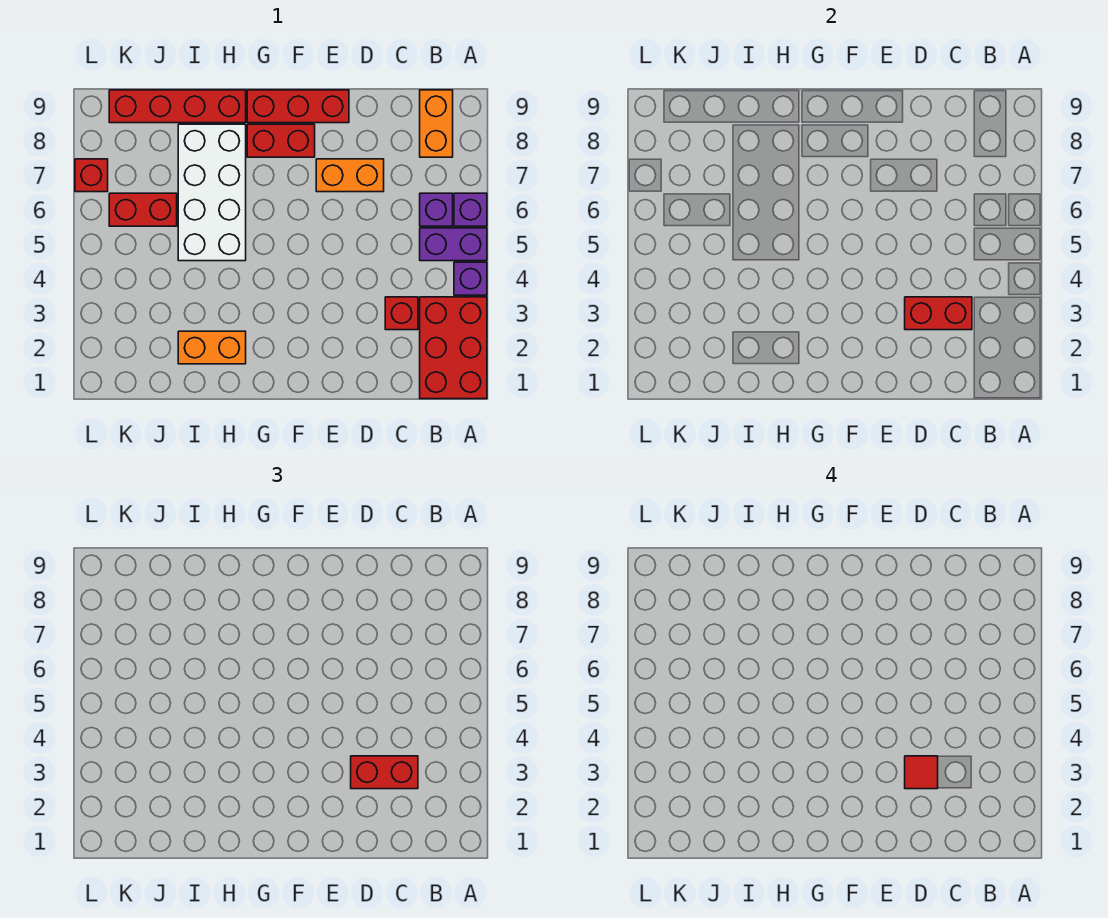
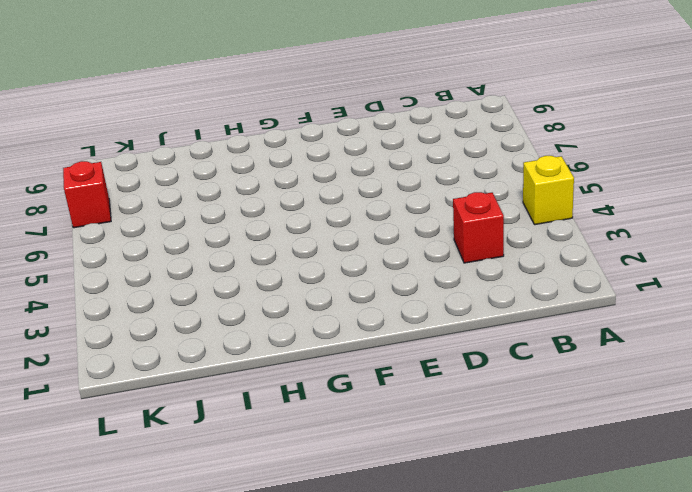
yellow 1x1 brick [523,156,574,225] -> purple 1x1 brick [454,262,487,295]
none -> red 2x3 brick [420,297,487,399]
none -> purple 1x2 brick [420,228,487,261]
none -> purple 1x1 brick [454,193,487,226]

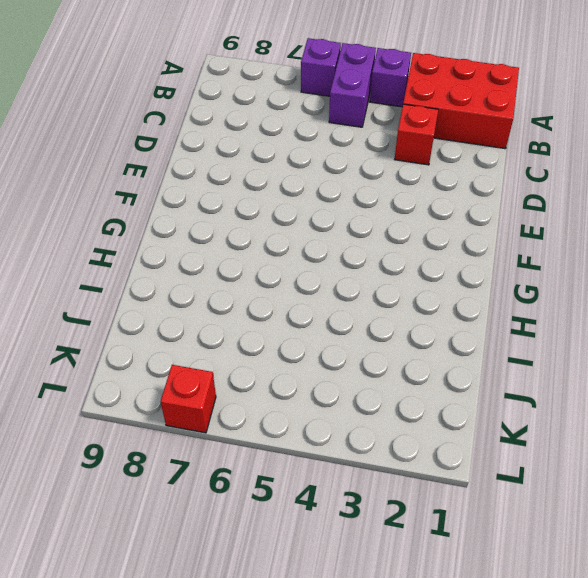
none -> purple 1x1 brick [420,193,453,226]
none -> orange 1x2 brick [420,90,453,157]
none -> orange 1x2 brick [316,159,384,192]

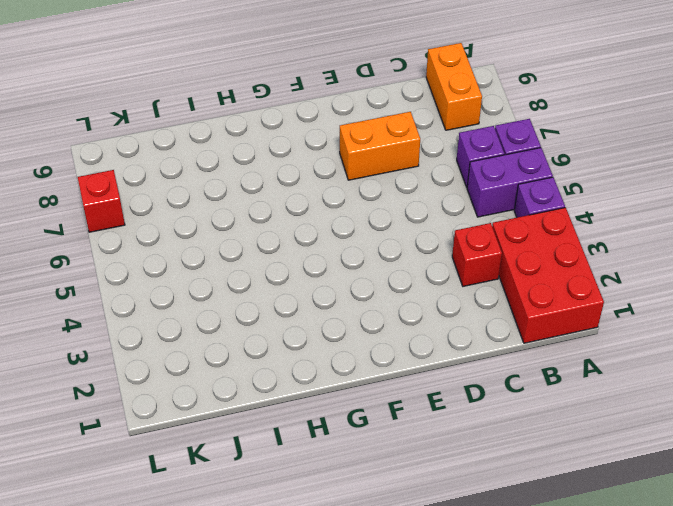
none -> red 1x3 brick [247,90,349,123]
none -> red 1x2 brick [247,124,315,157]
none -> orange 1x2 brick [178,331,246,364]

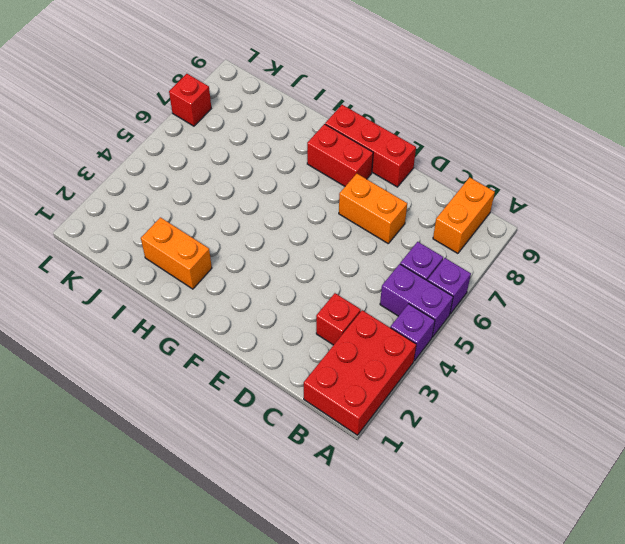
none -> white 2x4 brick [178,124,246,261]
none -> red 1x4 brick [109,90,246,123]
none -> red 1x2 brick [109,193,177,226]

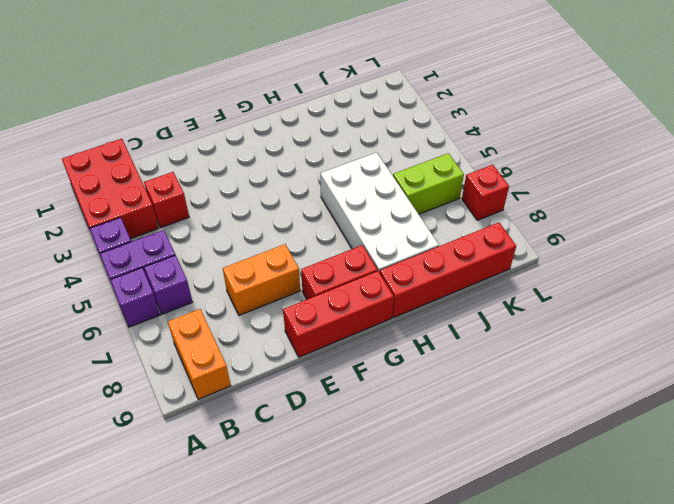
lime 1x2 brick [393,153,464,214] -> red 1x2 brick [109,193,177,226]
none -> orange 1x2 brick [178,331,246,364]
none -> red 1x2 brick [905,297,972,330]
none -> red 1x2 brick [351,756,418,789]

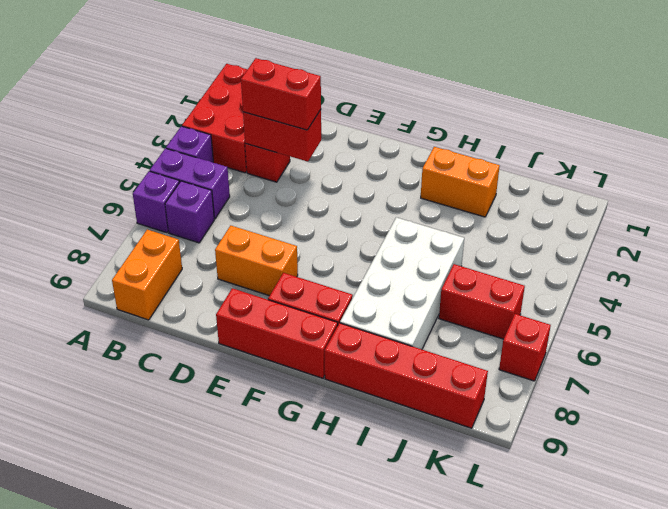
none -> red 1x1 tile [905,756,938,789]

